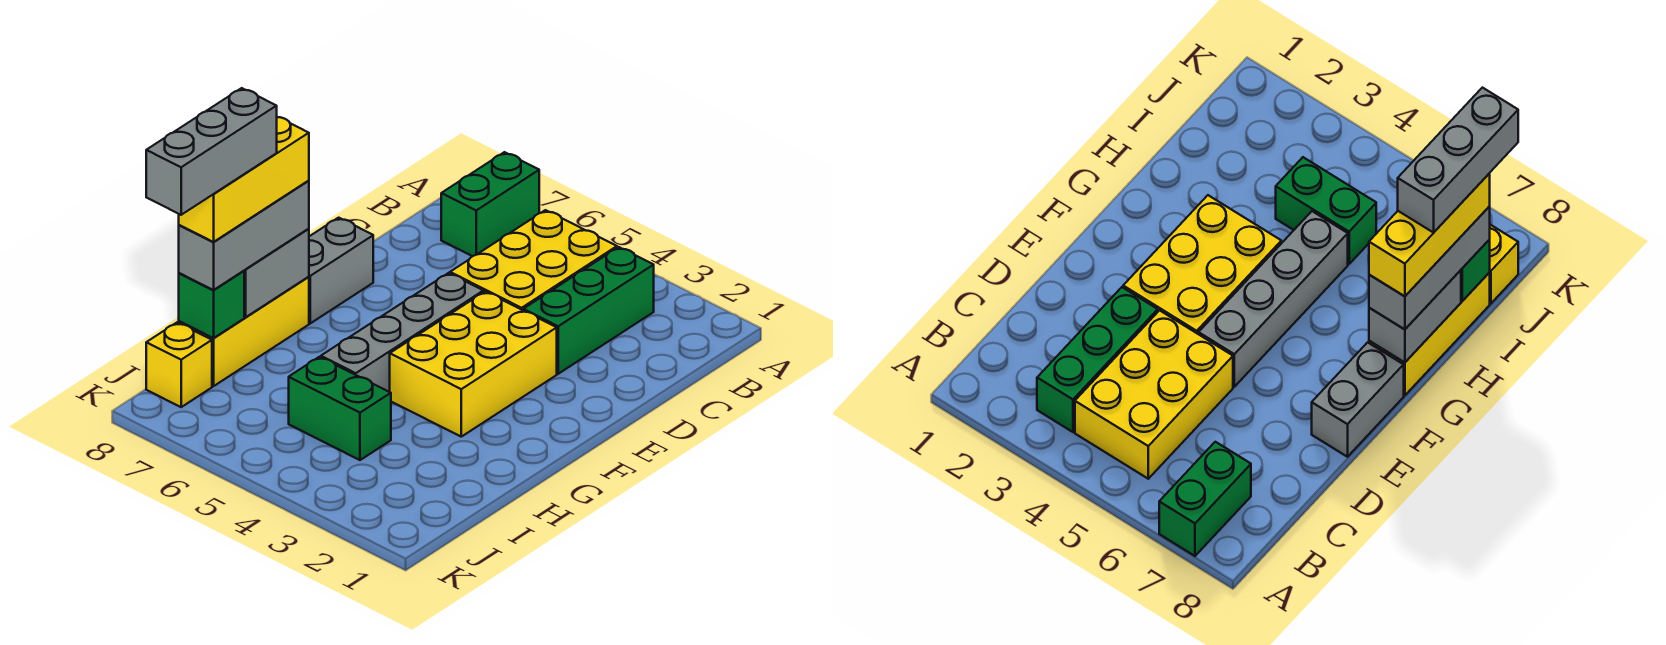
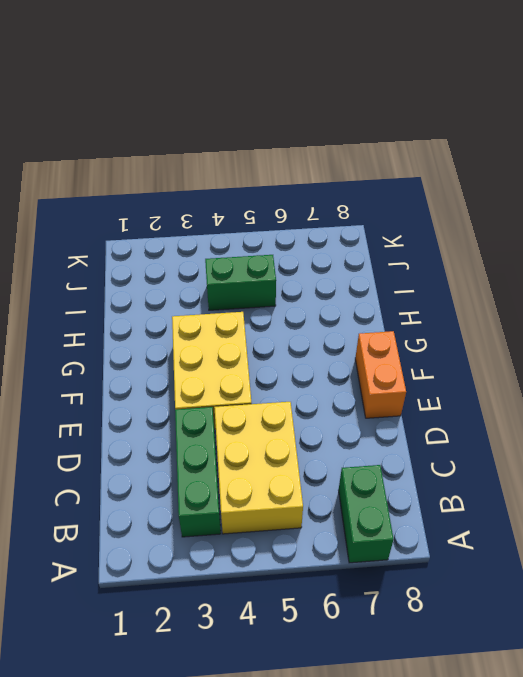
orange 1x2 brick [355,331,406,418] -> grey 1x2 brick [309,218,373,323]
none -> grey 1x4 brick [321,273,483,392]
none -> yellow 1x3 brick [179,277,309,386]
none -> yellow 1x1 brick [146,322,212,407]

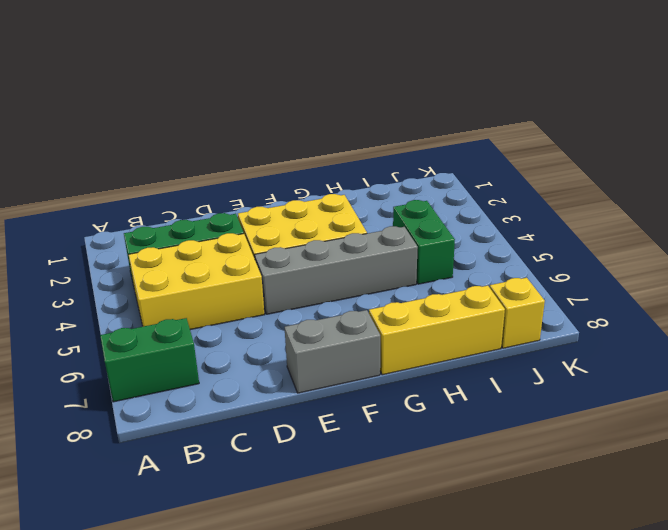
none -> grey 1x2 brick [244,229,309,317]
none -> green 1x1 brick [179,271,244,338]
none -> grey 1x3 brick [179,181,309,290]

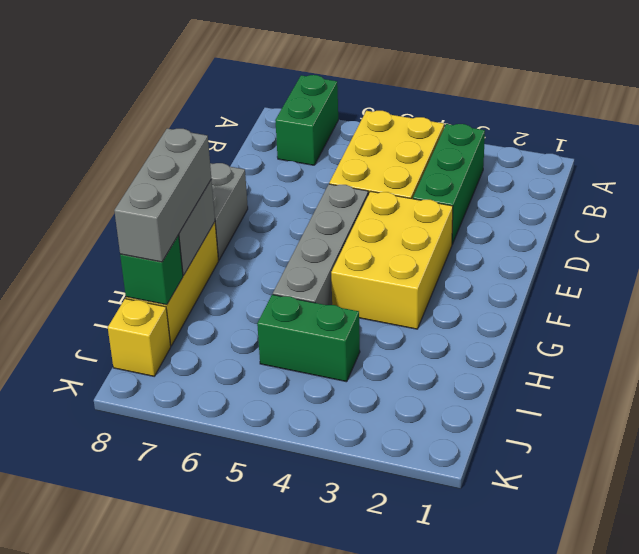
none -> yellow 1x3 brick [179,117,309,242]
none -> grey 1x3 brick [146,88,277,215]

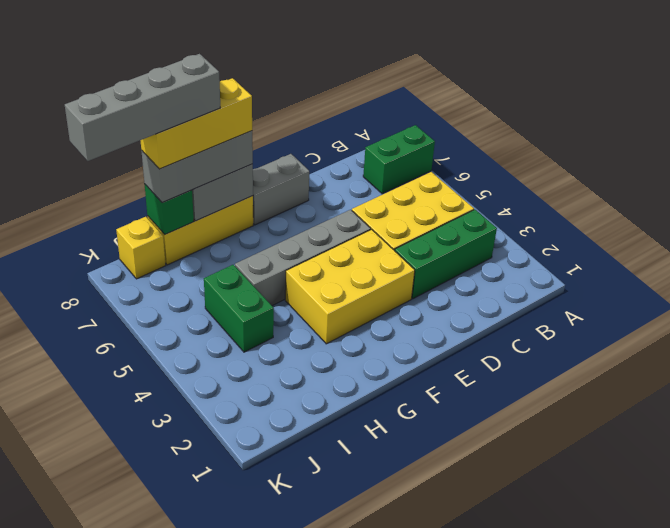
grey 1x4 brick [65,54,220,161] -> grey 1x3 brick [146,88,277,215]

